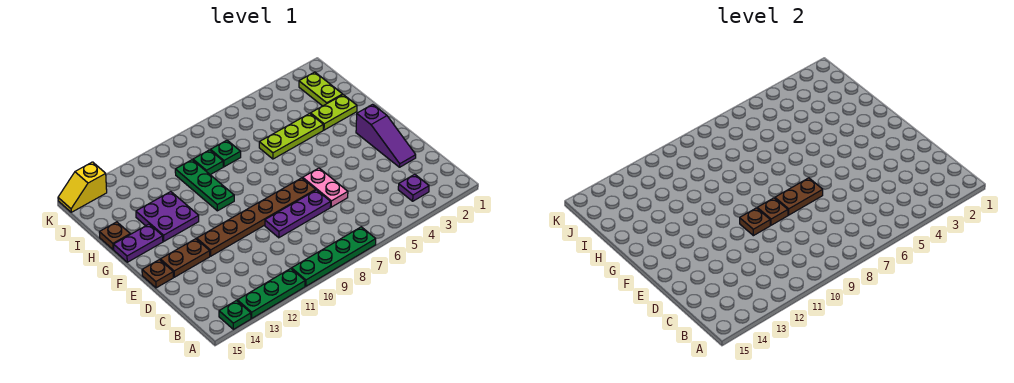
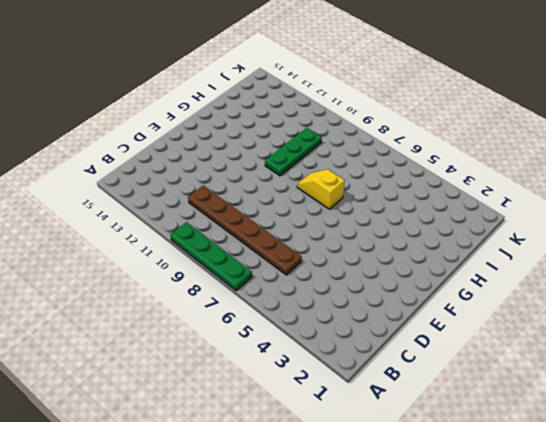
brown 1x6 plate [188,185,302,275] -> brown 1x6 plate moved to [197,178,316,256]
yellow 1x2 slope [297,169,345,209] -> yellow 1x2 slope moved to [58,162,107,212]
none -> green 1x3 plate [237,269,305,318]
none -> green 1x1 plate [219,301,251,329]
none -> purple 1x1 plate [398,174,429,201]

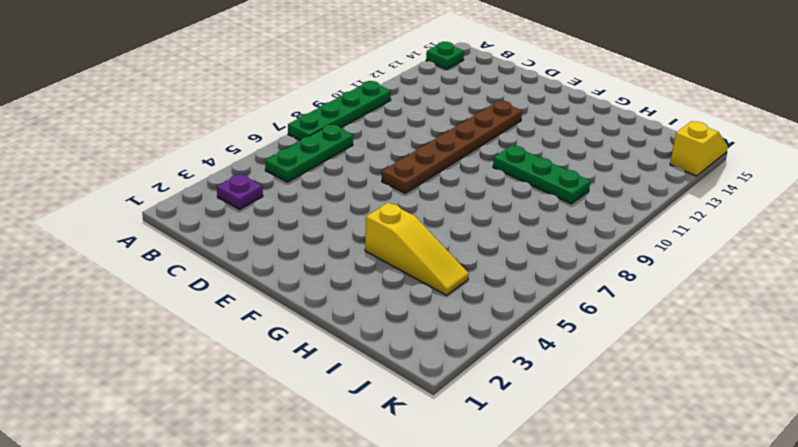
green 1x3 plate [265,125,353,182] -> green 1x3 plate moved to [237,269,305,318]
yellow 1x3 slope [365,203,469,295] -> lime 1x3 plate [259,114,323,159]
none -> purple 1x3 slope [356,104,416,167]
none -> pink 1x2 plate [303,168,348,207]
none -> purple 1x3 plate [265,190,331,238]

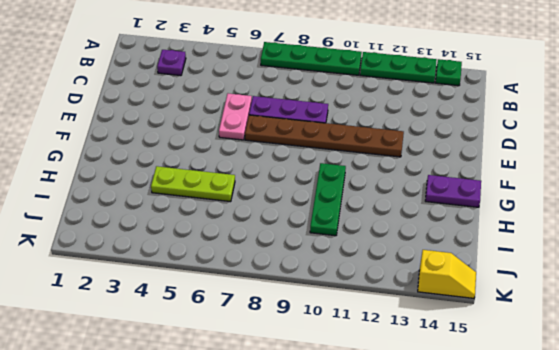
none -> purple 1x3 slope [356,104,416,167]
none -> brown 1x2 plate [160,239,210,277]
none -> brown 1x1 plate [142,260,173,288]

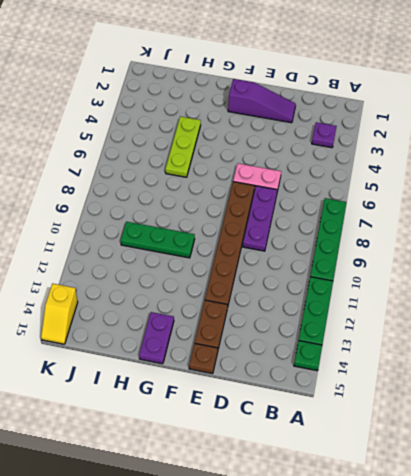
none -> purple 2x2 plate [136,192,199,241]
none -> lime 1x2 plate [311,95,357,130]
none -> brown 1x1 plate [99,222,130,250]

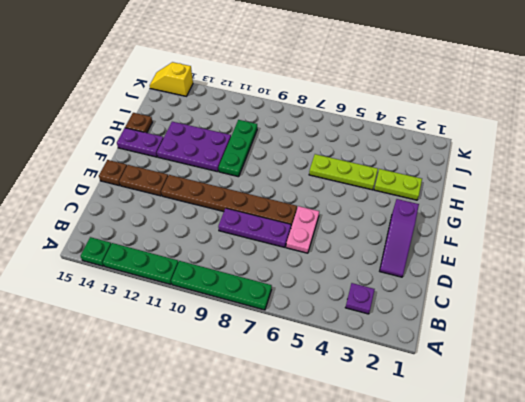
purple 2x3 plate [157,122,231,172] -> purple 2x2 plate [136,192,199,241]
none -> lime 1x2 plate [299,72,343,106]
none -> green 1x1 plate [211,140,241,167]
none -> green 1x1 plate [193,150,223,175]

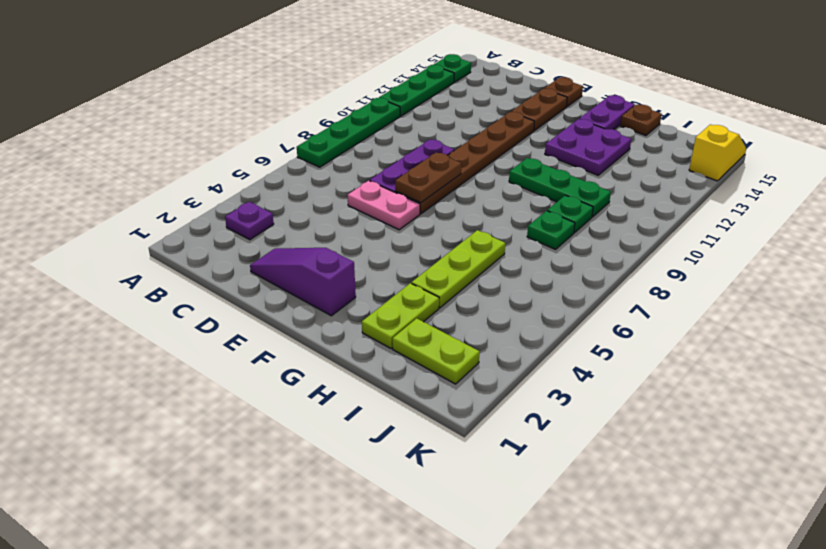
none -> brown 1x1 plate [757,198,788,225]
none -> brown 1x1 plate [740,208,770,236]

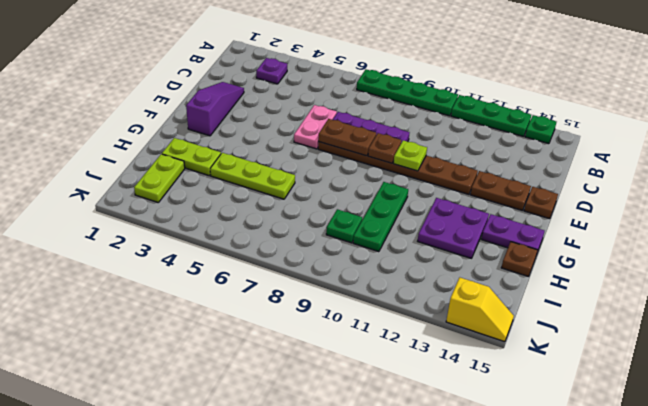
lime 1x1 plate [394,140,427,171] -> brown 1x1 plate [740,208,770,236]
none -> green 1x1 plate [211,140,241,167]

